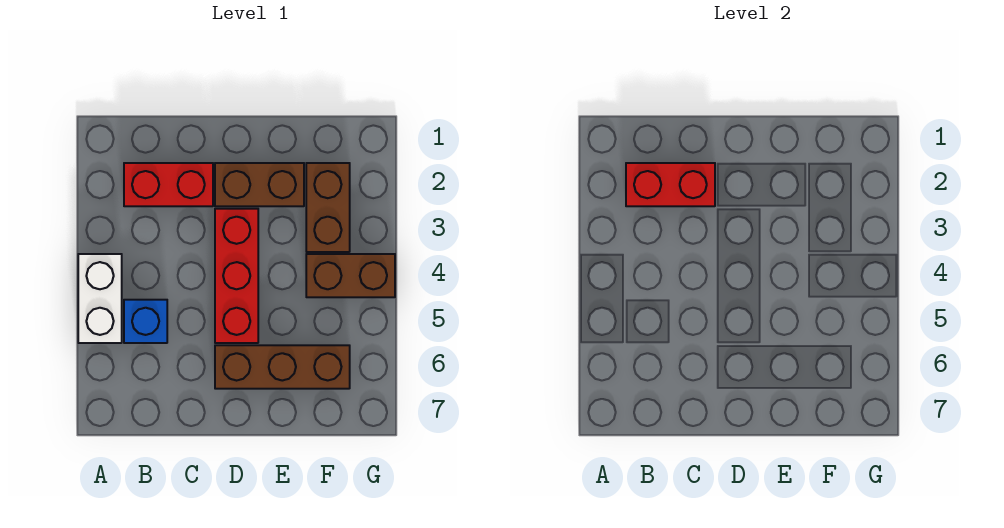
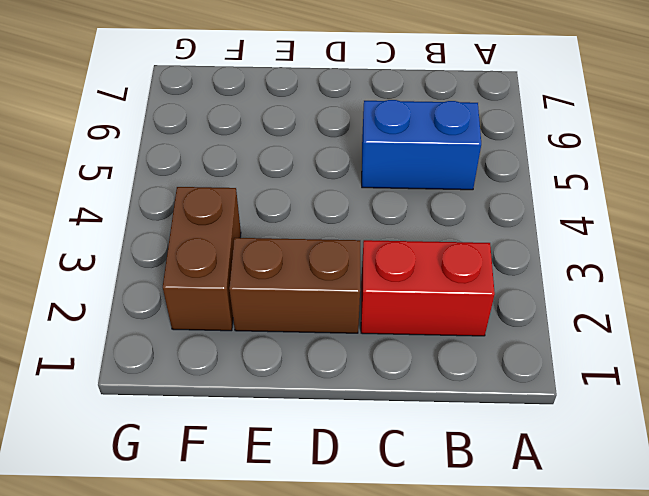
blue 1x2 brick [362,100,481,190] -> blue 1x1 brick [124,300,167,343]
none -> white 1x2 brick [78,254,122,343]
none -> red 1x3 brick [215,209,258,343]

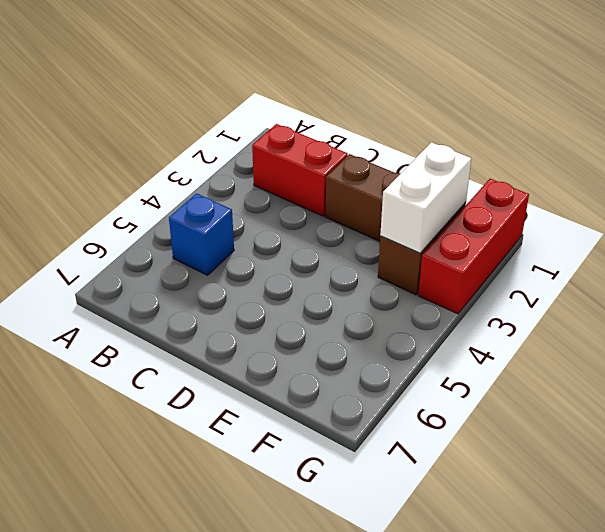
white 1x2 brick [380,142,471,253] -> white 1x2 brick moved to [78,254,122,343]
red 1x3 brick [418,179,529,314] -> red 1x3 brick moved to [215,209,258,343]
none -> brown 1x3 brick [215,345,350,389]
none -> brown 1x2 brick [306,254,395,297]

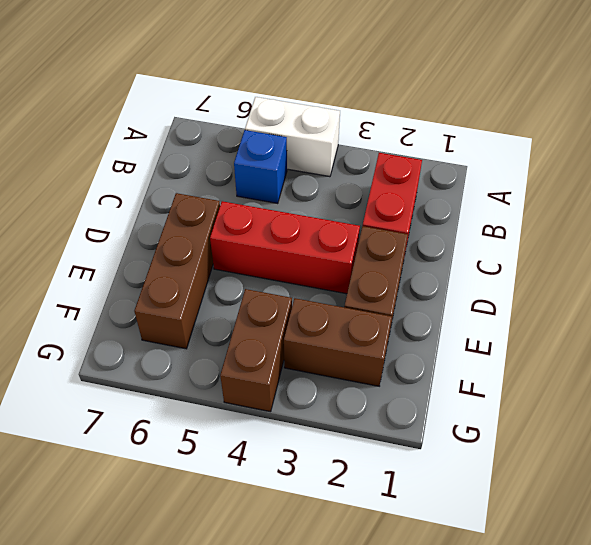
none -> red 1x2 brick [626,163,715,206]

